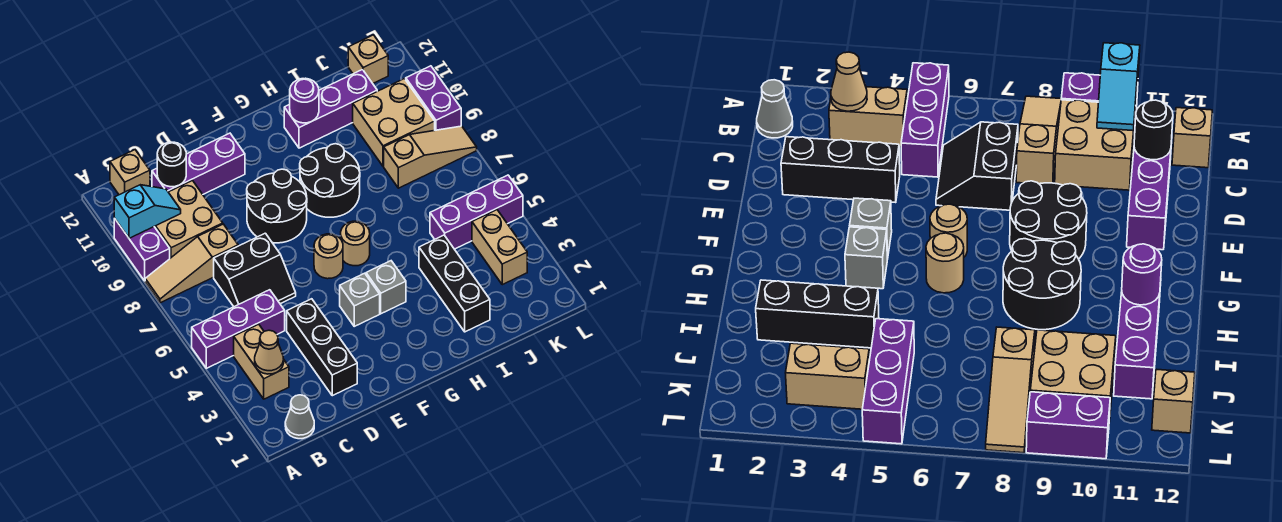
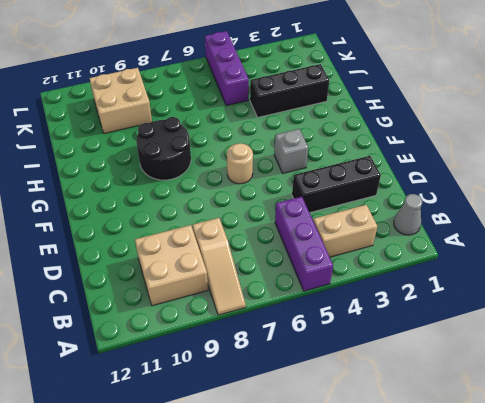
none -> purple 1x2 brick [114,218,170,281]
none -> tan 1x1 brick [110,150,150,195]
none -> black 2x2 slope [214,233,296,307]

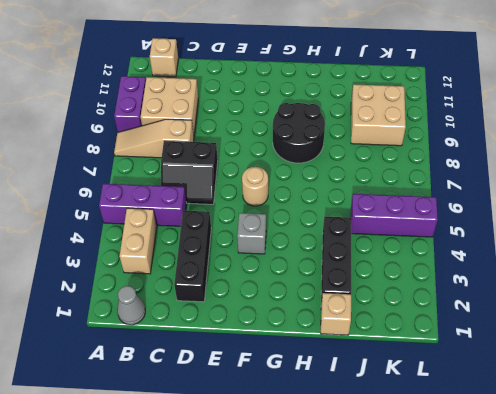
tan 1x1 brick [321,293,351,335] -> tan 1x1 brick moved to [348,35,388,83]
none -> purple 1x3 brick [152,133,245,194]
none -> black 2x2 round brick [247,169,307,243]
none -> grey 1x1 brick [366,261,406,314]

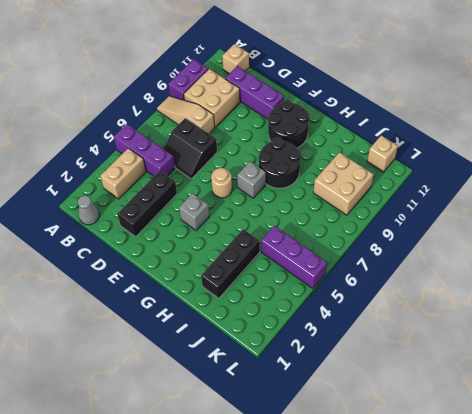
black 2x2 round brick [268,100,310,148] -> black 2x2 round brick moved to [247,169,307,243]
grey 1x1 brick [237,162,266,198] -> grey 1x1 brick moved to [366,261,406,314]
none -> tan 1x1 round brick [341,221,370,266]
none -> purple 1x3 brick [284,70,377,148]
none -> tan 1x3 slope [384,126,477,188]

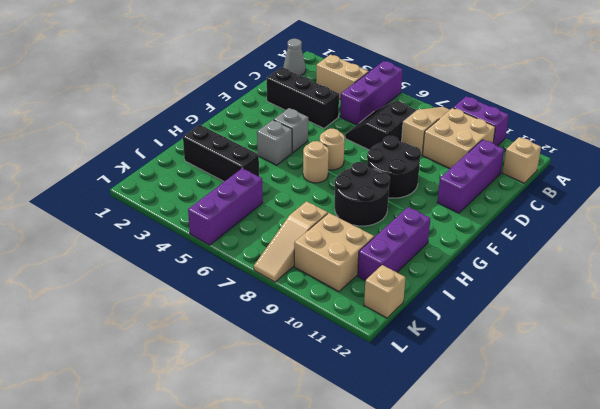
none -> tan 1x2 brick [472,210,527,285]
none -> purple 1x2 brick [406,66,461,130]
none -> cyan 1x2 slope [114,185,181,238]

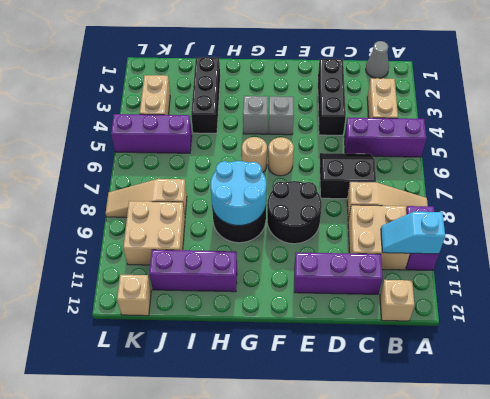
cyan 2x2 round brick [210,161,266,225] -> none
none -> purple 1x2 brick [406,66,461,130]
none -> tan 1x1 cone [255,330,284,374]
none -> black 1x1 round brick [157,142,186,187]

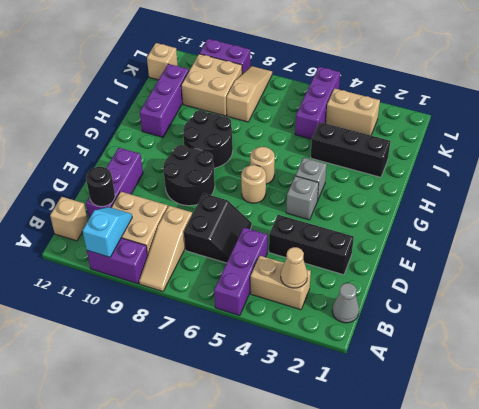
none -> purple 1x1 round brick [290,78,319,123]

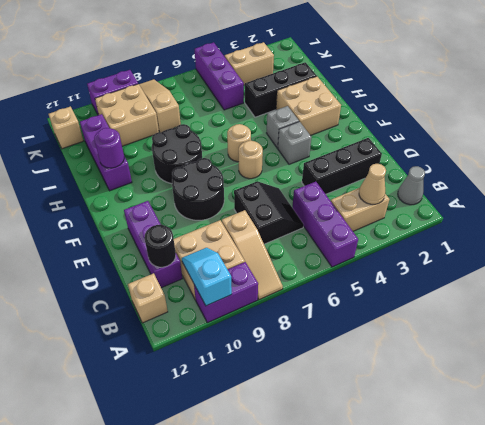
tan 2x2 brick [276,76,341,135] -> none

